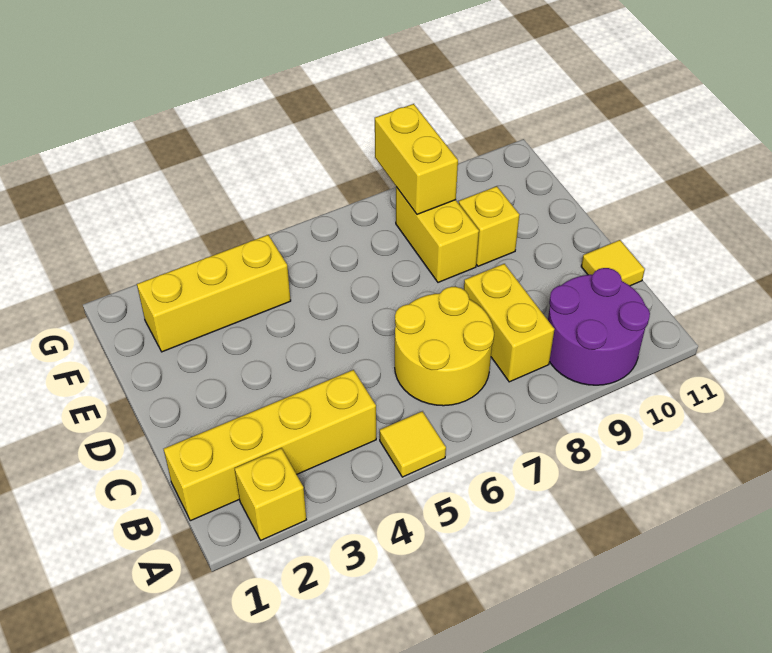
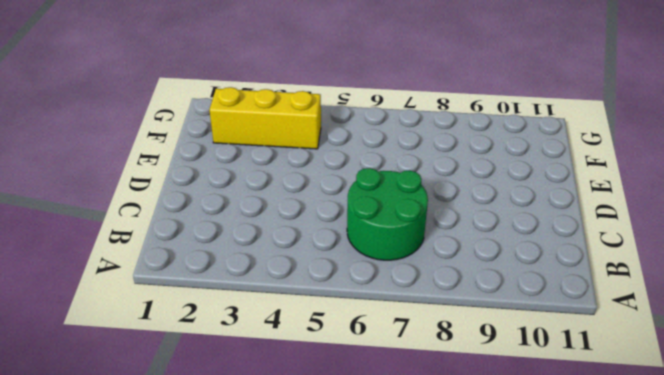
green 2x2 round brick [347,168,428,260] -> yellow 2x2 round brick [395,287,494,406]
none -> yellow 1x1 brick [234,448,306,540]
none -> yellow 1x1 tile [380,411,446,477]

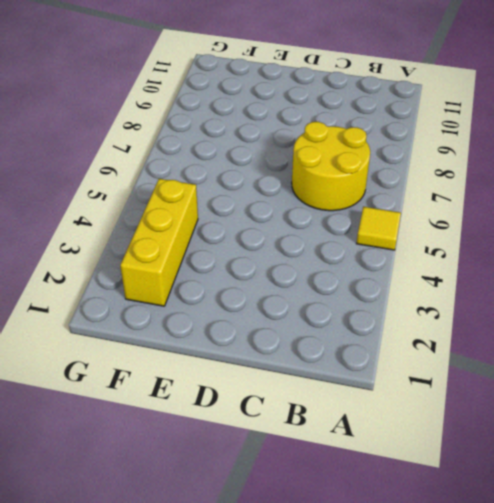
none -> yellow 1x1 brick [234,448,306,540]
none -> purple 2x2 round brick [548,268,650,385]

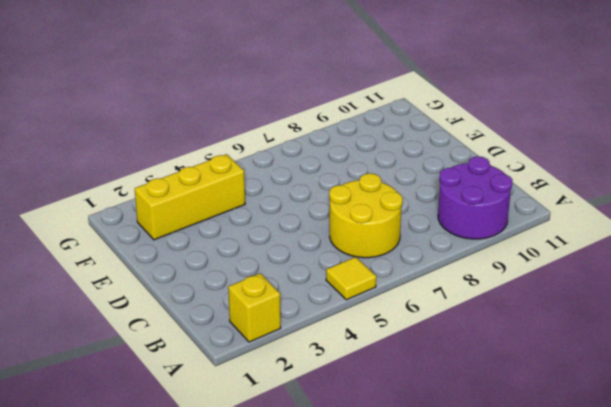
none -> yellow 1x4 brick [164,370,376,521]
none -> yellow 1x2 brick [464,264,555,382]

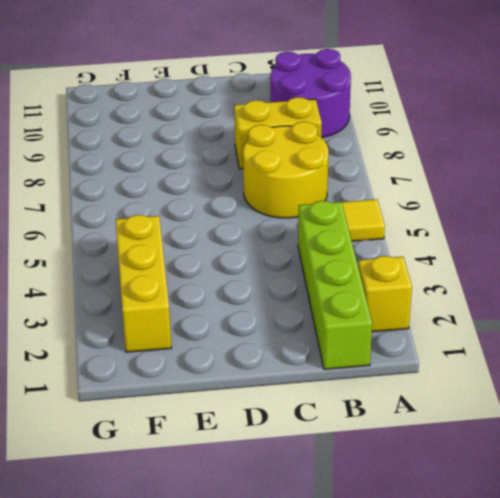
lime 1x4 brick [298,201,372,369] -> yellow 1x4 brick [164,370,376,521]
none -> yellow 1x1 tile [581,240,645,286]
none -> yellow 1x2 brick [396,187,479,282]

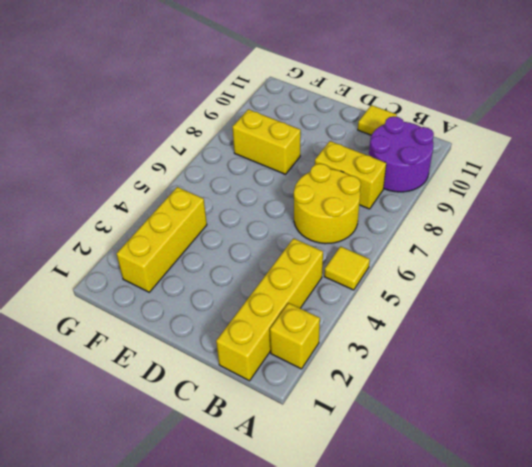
none -> yellow 1x1 brick [459,186,520,266]
none -> yellow 1x2 brick [375,104,458,214]

